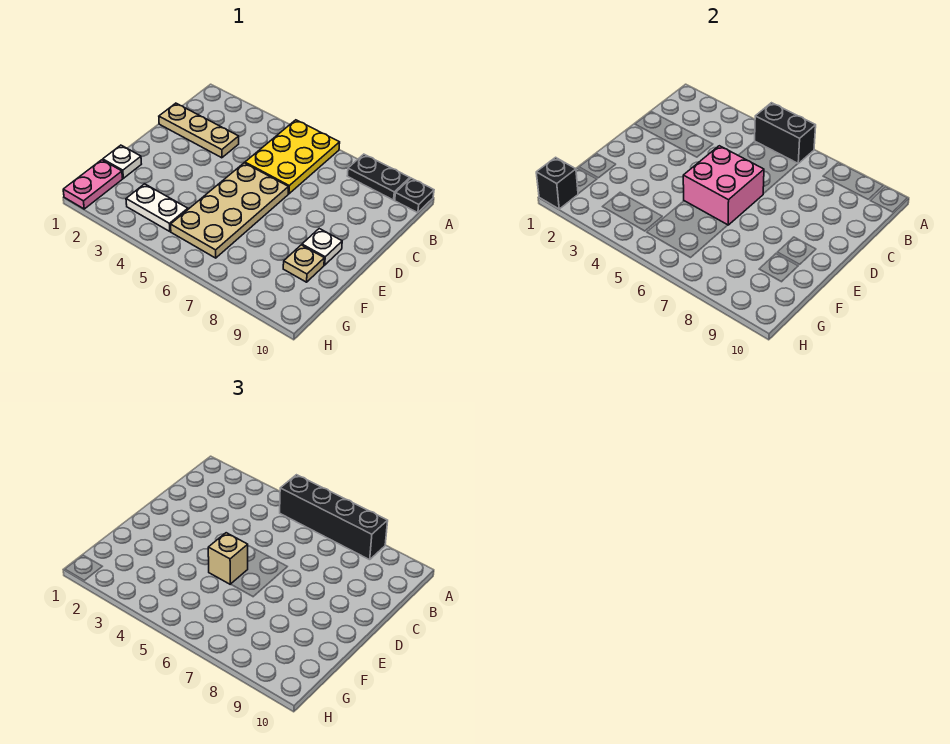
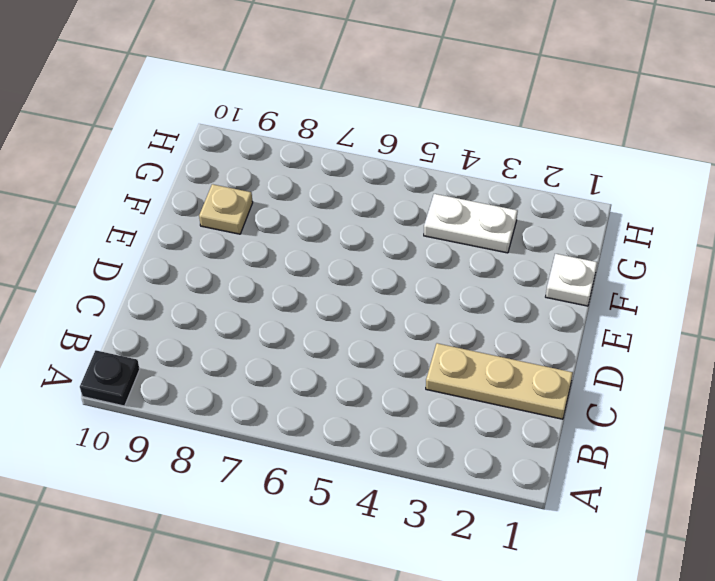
none -> yellow 2x3 plate [245,120,340,194]
none -> black 1x2 plate [347,154,410,200]
none -> tan 2x4 plate [171,163,288,258]

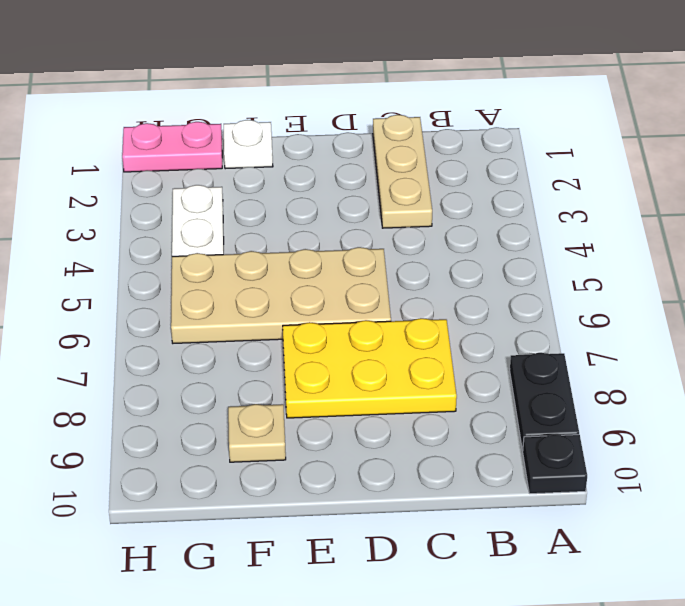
yellow 2x3 plate [283,318,457,418] -> yellow 2x3 plate moved to [245,120,340,194]
none -> white 1x1 plate [302,229,342,265]
none -> black 1x2 brick [755,103,816,163]
none -> pink 2x2 brick [683,146,764,225]

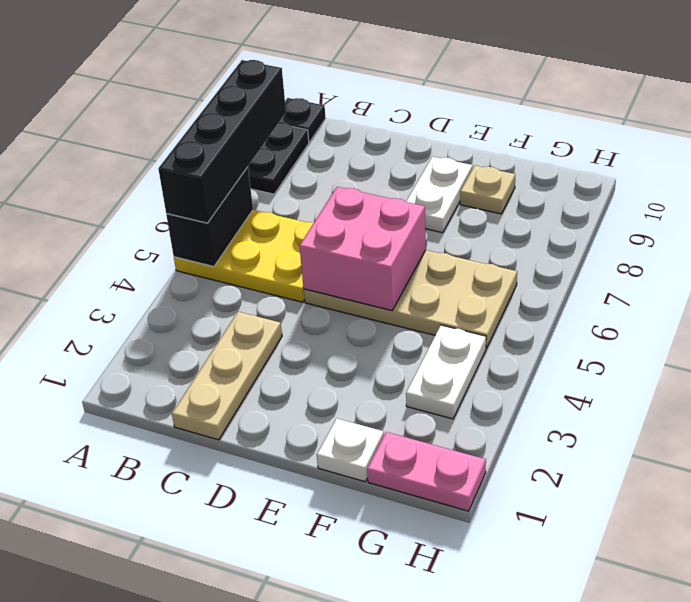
white 1x2 plate [406,156,472,233] -> white 1x1 plate [302,229,342,265]
none -> black 1x1 brick [536,157,578,209]
none -> tan 1x1 brick [208,533,248,584]

